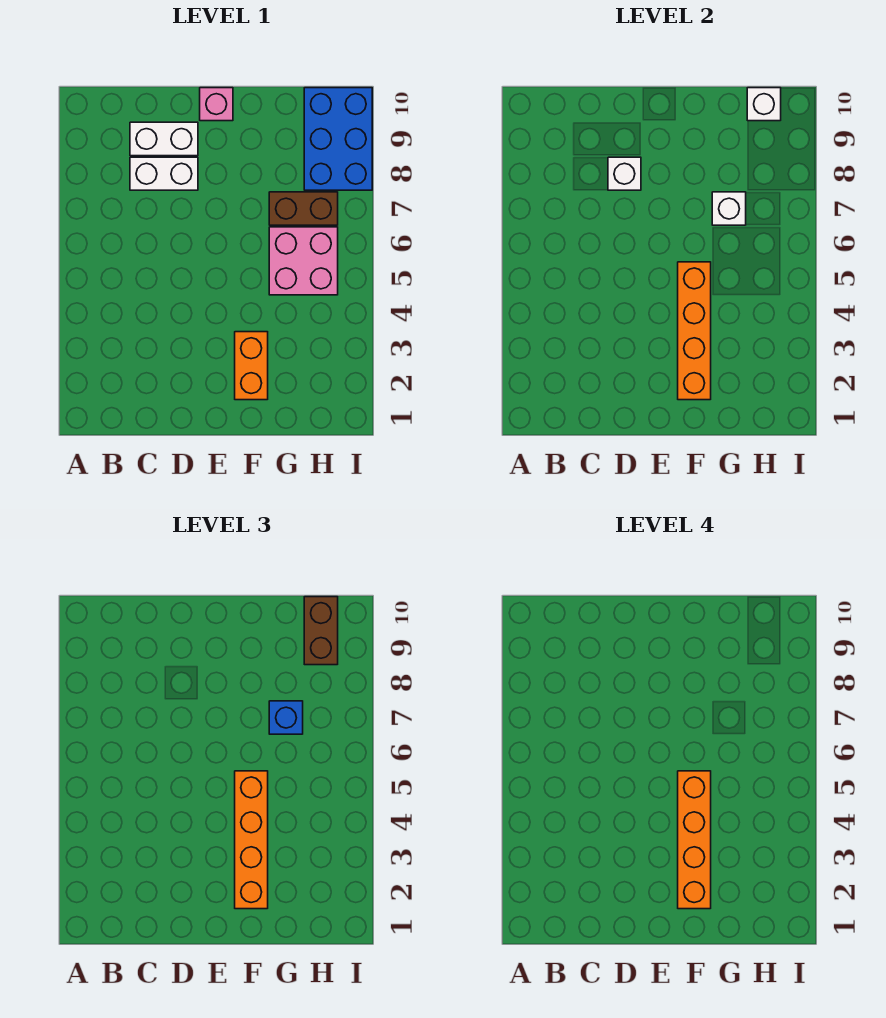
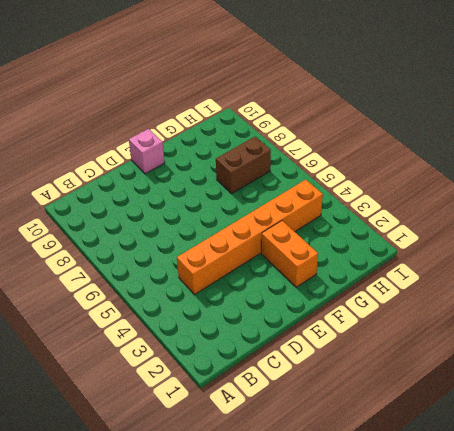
orange 1x6 brick [177,180,323,294] -> none
none -> white 1x2 brick [130,157,198,190]
none -> white 1x2 brick [130,122,198,156]
none -> pink 2x2 brick [269,227,338,295]

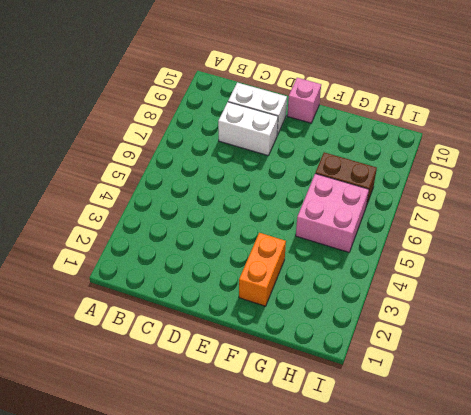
none -> blue 2x3 brick [304,88,372,190]
none -> white 1x1 brick [608,157,641,190]
none -> orange 1x4 brick [678,262,711,400]

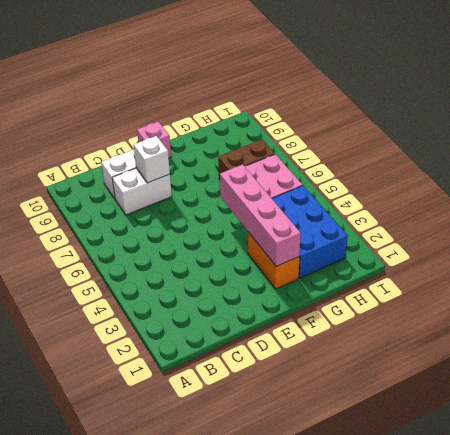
pink 1x4 brick [220,165,301,266] -> orange 1x4 brick [678,262,711,400]
blue 2x3 brick [272,186,348,278] -> blue 2x3 brick moved to [304,88,372,190]
none -> white 1x1 brick [712,192,746,225]
none -> white 1x1 brick [747,88,781,121]
none -> orange 1x4 brick [235,771,268,909]

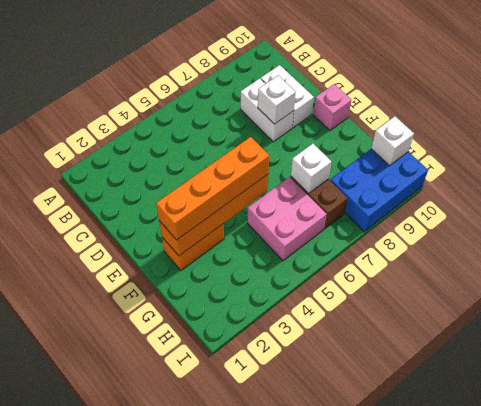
none -> blue 1x1 brick [269,701,303,734]
none -> brown 1x2 brick [304,597,338,665]
none -> orange 1x4 brick [678,771,711,909]

